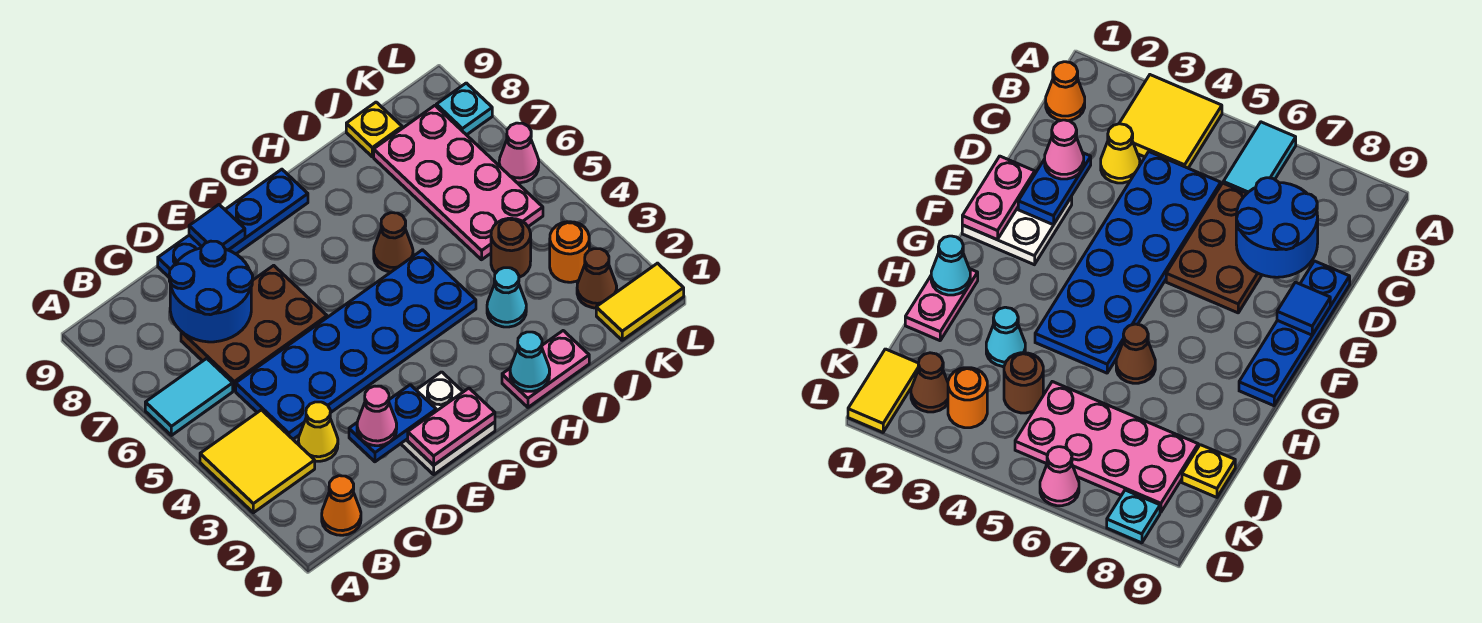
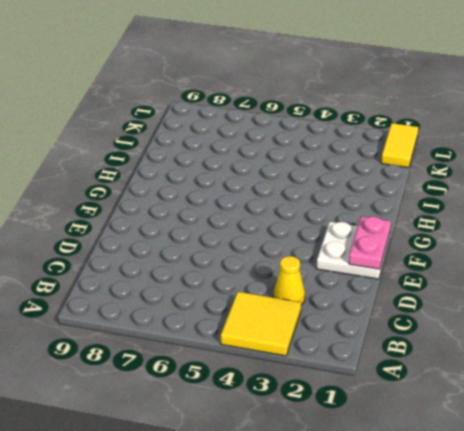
none -> cyan 1x2 tile [145,358,233,435]
none -> orange 1x1 cone [322,476,361,535]
none -> blue 2x6 plate [236,250,476,439]

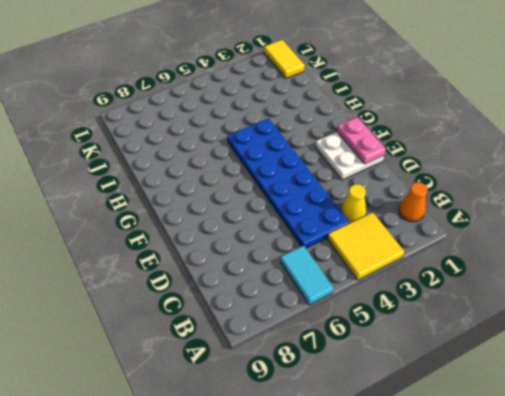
none -> brown 2x3 plate [181,265,327,391]
none -> blue 1x4 plate [158,169,308,277]
none -> pink 1x2 plate [502,331,589,407]

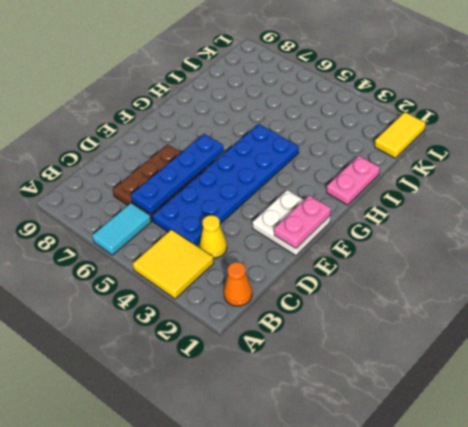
blue 1x4 plate [131,134,224,214] -> blue 1x4 plate moved to [158,169,308,277]
none -> brown 1x1 cone [374,213,413,272]
none -> cyan 1x1 cone [487,268,526,327]
none -> brown 1x1 round brick [491,218,531,277]

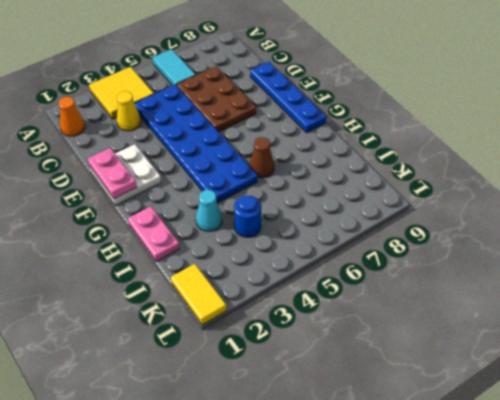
blue 1x1 round brick [234,196,261,237] -> brown 1x1 round brick [491,218,531,277]
none -> pink 2x4 plate [374,106,543,260]
none -> yellow 1x1 plate [346,102,402,157]
none -> brown 1x1 cone [577,249,617,308]

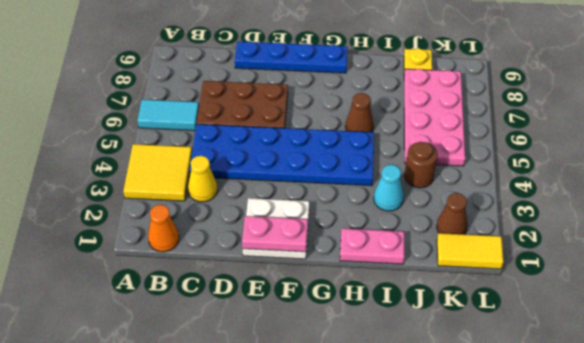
none -> orange 1x1 round brick [550,222,589,282]
none -> pink 1x1 cone [499,123,539,183]
none -> cyan 1x1 plate [436,83,492,135]

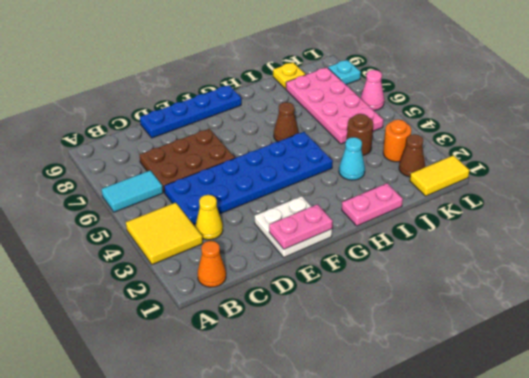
none -> blue 2x2 round brick [169,241,253,342]
none -> blue 1x2 plate [349,385,436,462]
none -> blue 1x1 tile [189,205,245,250]

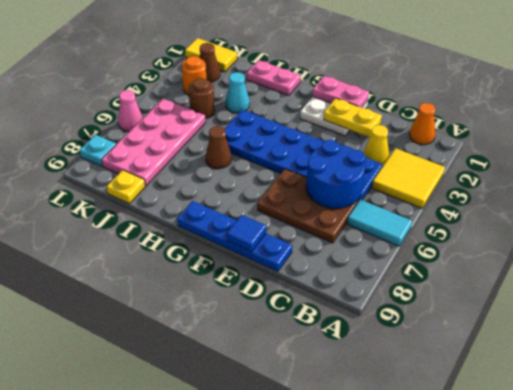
blue 2x2 round brick [306,140,365,208] -> blue 2x2 round brick moved to [169,241,253,342]
yellow 1x2 plate [324,98,382,137] -> blue 1x2 plate [349,385,436,462]
none -> cyan 1x1 cone [510,332,550,391]
none -> pink 1x1 cone [357,386,397,446]

